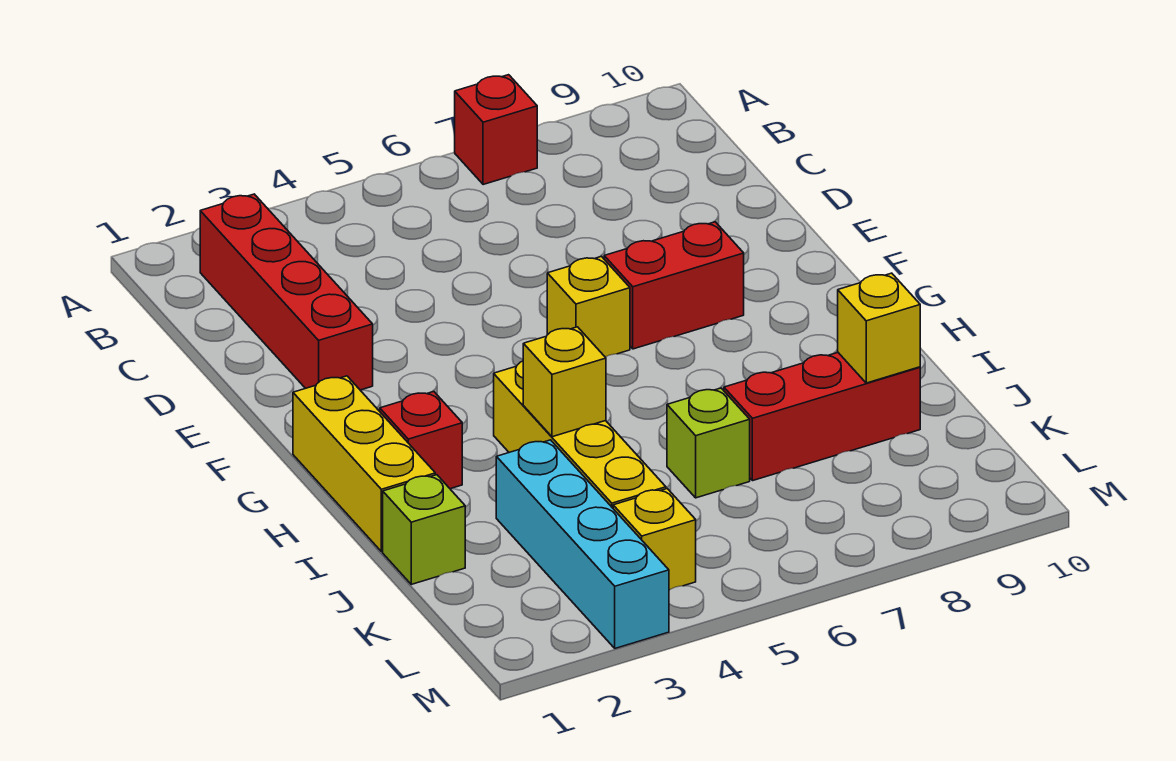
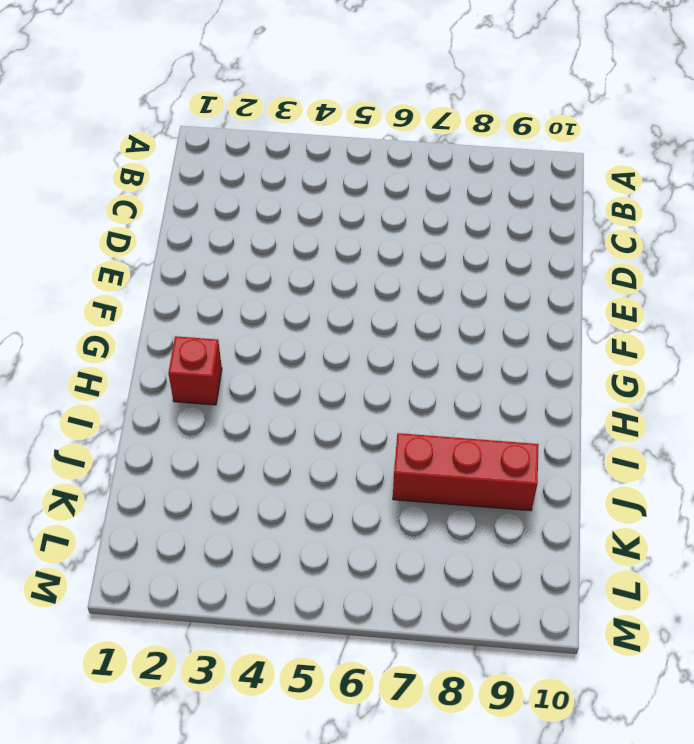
none -> red 1x1 brick [455,75,537,185]
none -> red 1x4 brick [200,194,373,390]
none -> yellow 1x1 brick [547,256,630,357]

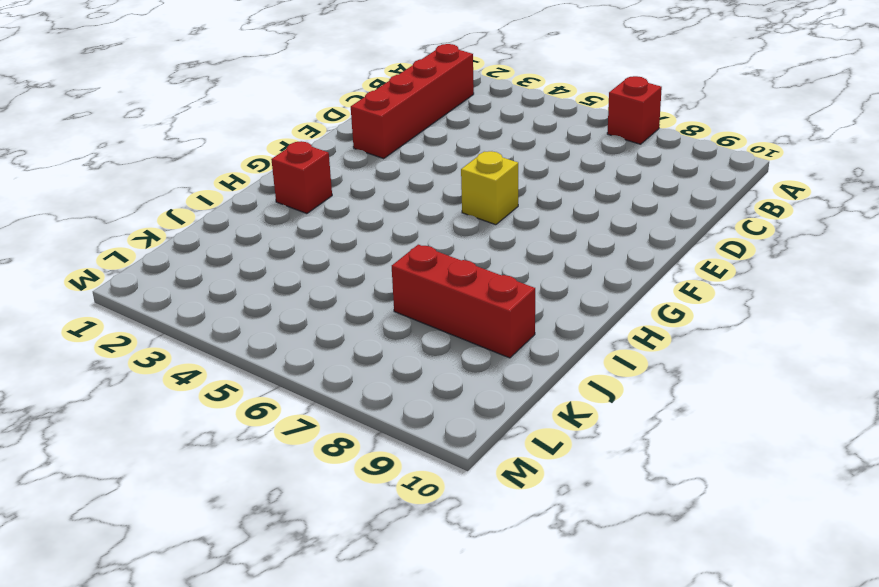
none -> red 1x2 brick [604,222,744,349]
none -> yellow 1x3 brick [293,376,435,552]
none -> yellow 1x4 brick [494,361,666,508]

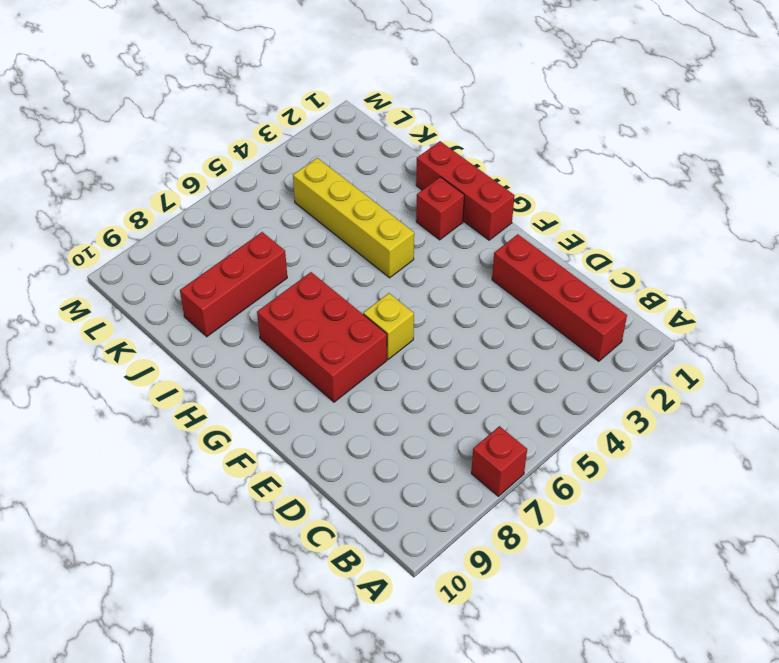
red 2x3 brick [257,272,387,402] -> red 1x2 brick [604,222,744,349]
red 1x3 brick [416,141,515,240] -> yellow 1x3 brick [293,376,435,552]
none -> lime 1x1 brick [383,475,465,584]
none -> cyan 1x4 brick [496,440,669,648]
none -> lime 1x1 brick [667,388,750,498]

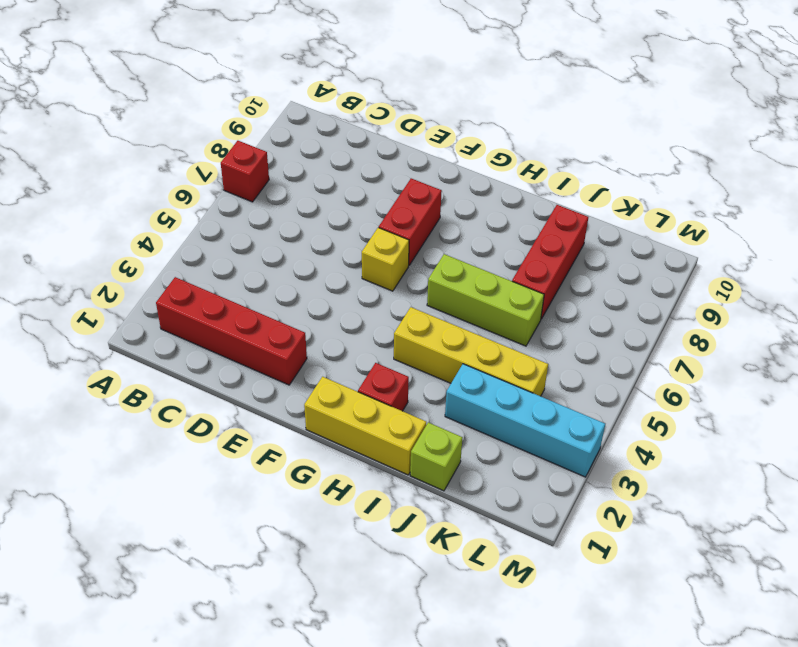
lime 1x3 brick [427,254,544,346] -> lime 1x1 brick [667,388,750,498]
none -> yellow 1x1 brick [613,489,696,590]
none -> yellow 1x1 brick [523,327,606,437]
none -> yellow 1x1 brick [838,273,920,383]

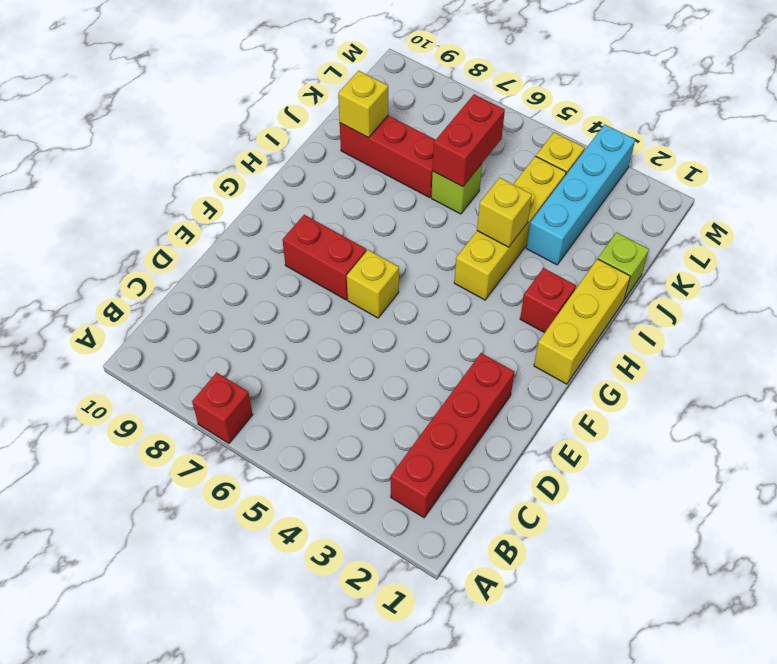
red 1x2 brick [433,94,505,187] -> none

